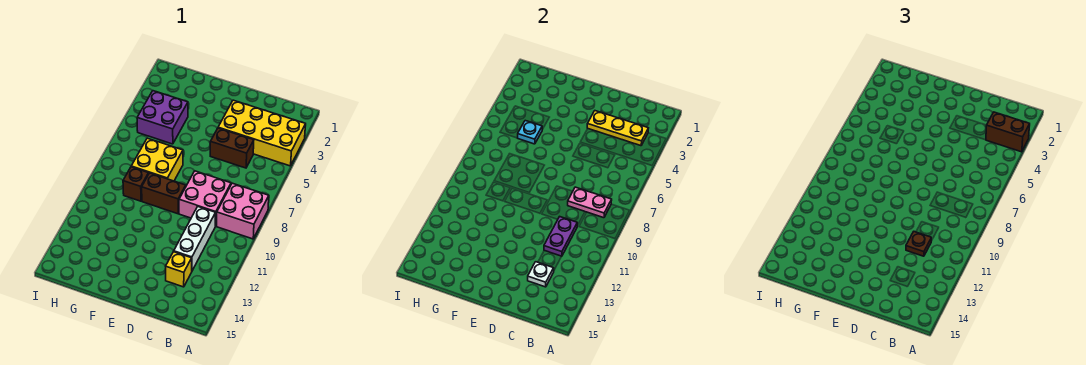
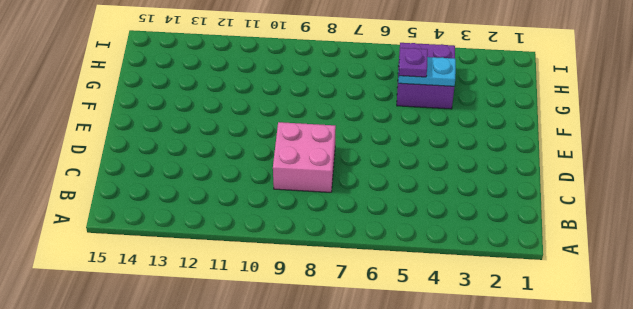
cyan 1x2 plate [398,57,456,86] -> cyan 1x1 plate [518,121,542,144]
purple 1x1 plate [399,48,428,77] -> none
none -> yellow 2x4 brick [218,100,306,166]
none -> pink 2x2 brick [217,183,269,239]
none -> brown 1x2 brick [210,128,254,168]

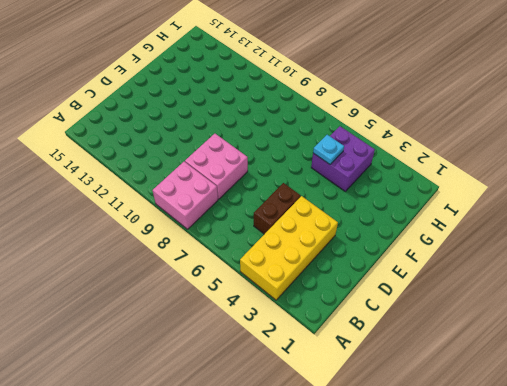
none -> white 1x3 brick [174,207,216,271]
none -> yellow 1x1 brick [166,252,192,287]
none -> brown 1x2 brick [142,173,186,214]

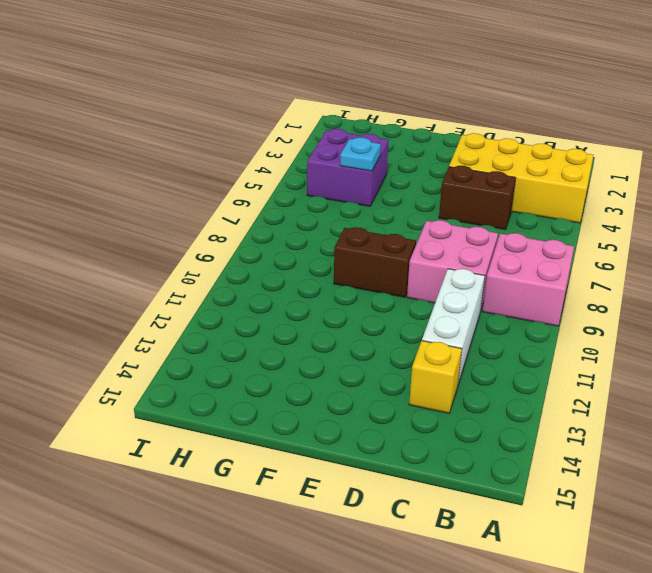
none -> yellow 2x2 brick [131,138,183,181]
none -> brown 1x1 brick [123,167,149,201]
none -> yellow 1x3 plate [587,111,648,146]

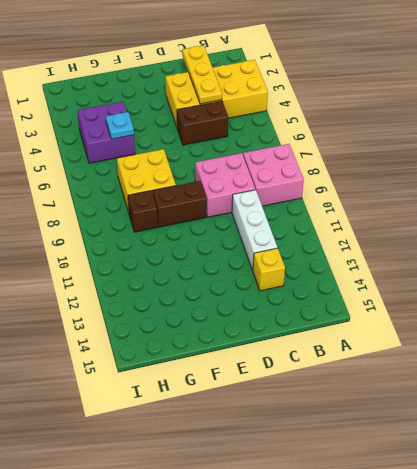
yellow 1x3 plate [182,45,222,104] -> yellow 1x3 plate turned to [587,111,648,146]
none -> pink 1x2 plate [568,187,612,218]
none -> purple 1x2 plate [544,217,577,256]
none -> white 1x1 plate [528,262,554,287]

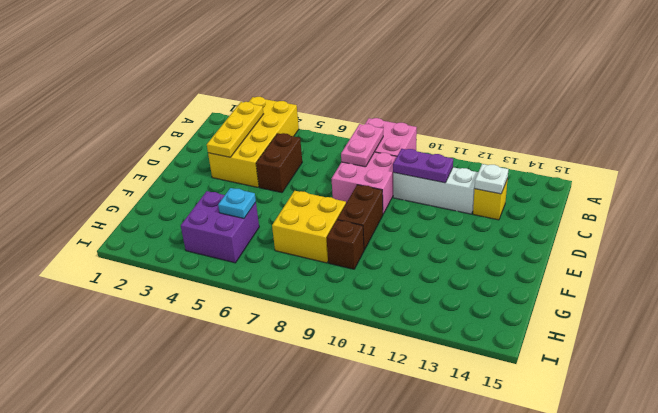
none -> brown 1x2 brick [986,112,1030,152]
none -> brown 1x1 plate [906,232,931,256]

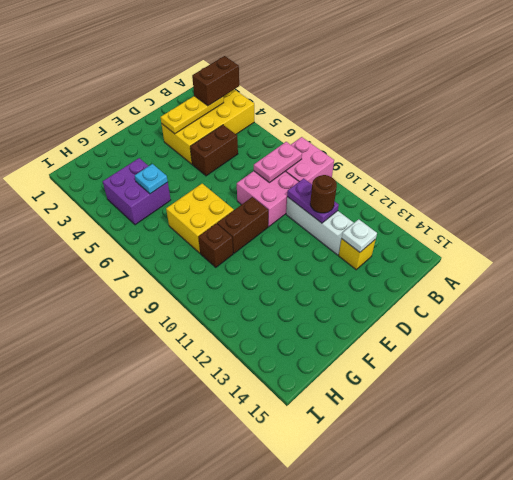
brown 1x1 round brick [310,175,337,213] -> brown 1x1 plate [906,232,931,256]

